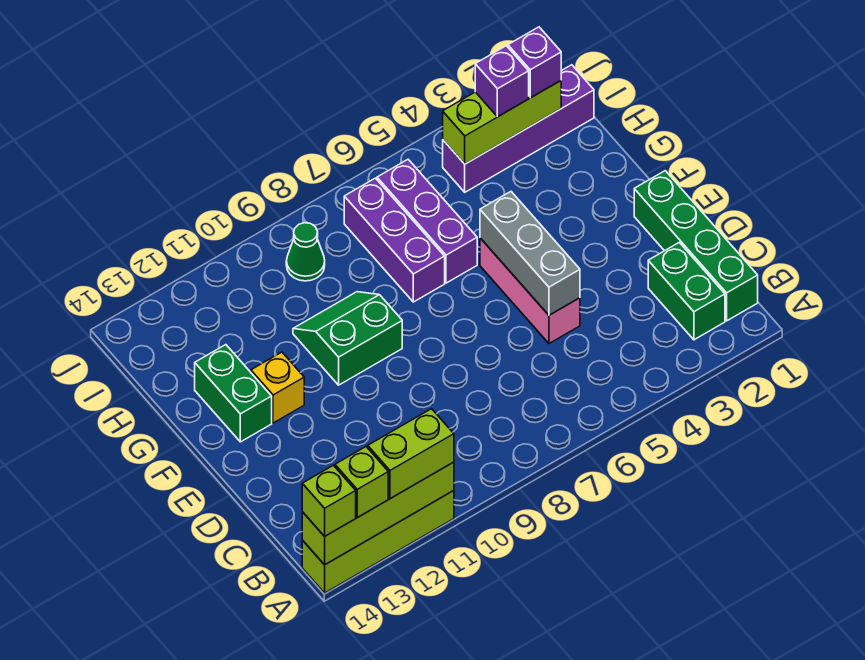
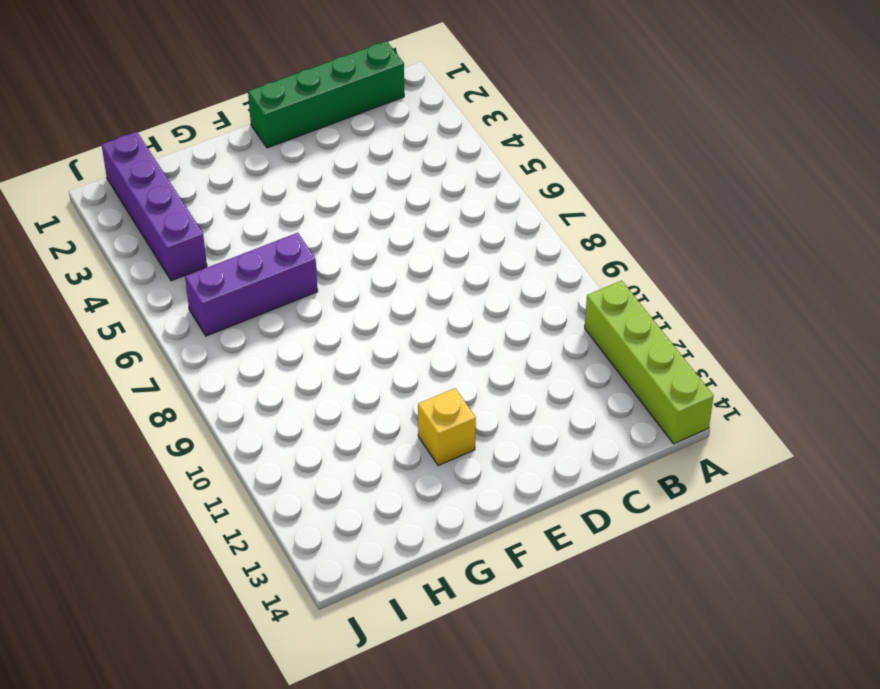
none -> green 1x2 brick [648,242,725,340]
none -> pink 1x3 brick [480,238,580,344]
none -> green 2x2 slope [293,292,402,385]

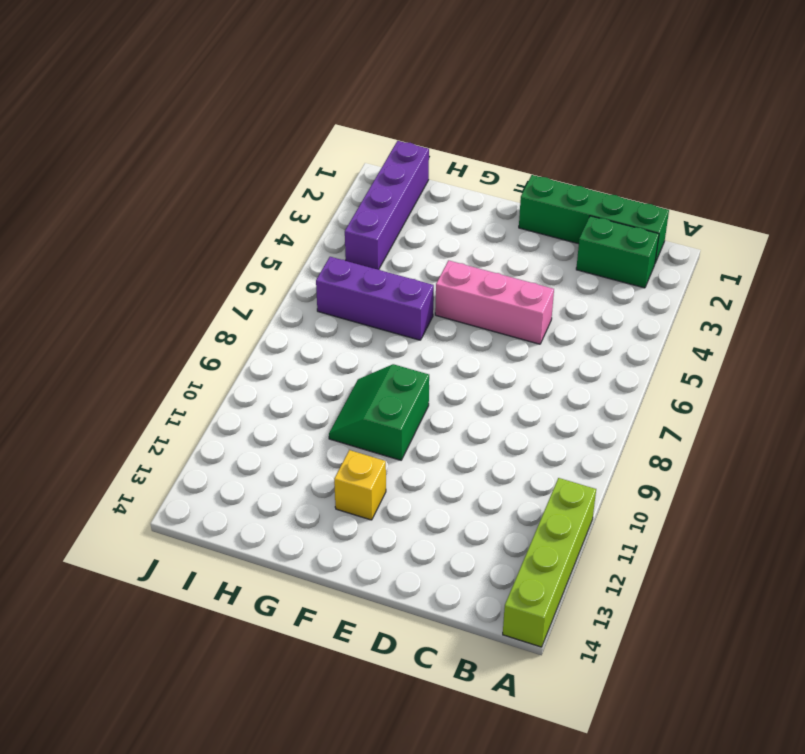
none -> green 1x2 brick [195,345,272,442]
none -> purple 1x3 brick [344,178,445,302]
none -> green 1x1 cone [286,223,325,281]

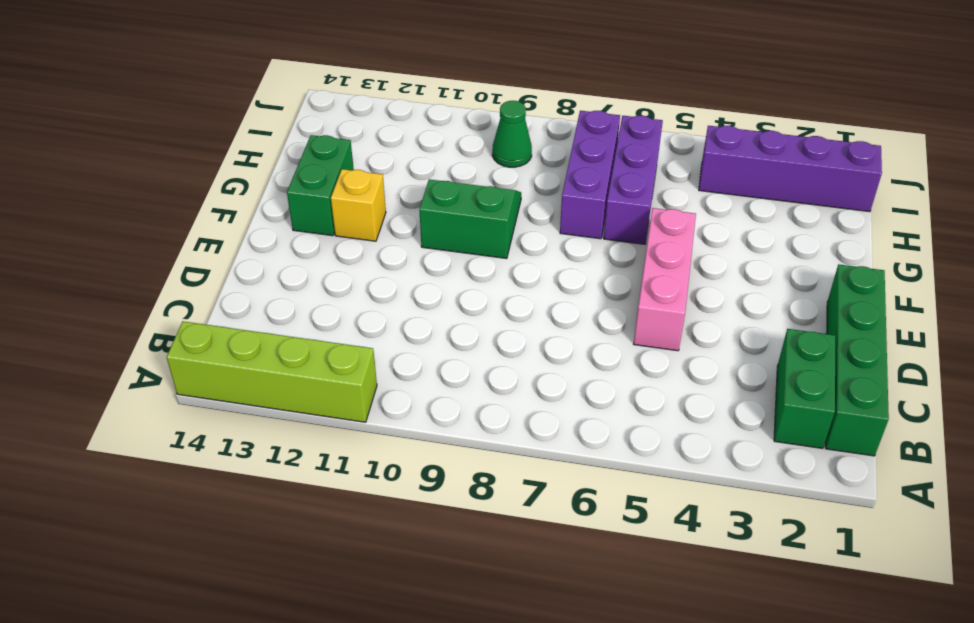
none -> lime 1x4 brick [302,462,454,565]
none -> grey 1x3 brick [480,192,580,315]
none -> lime 1x3 brick [443,81,561,164]

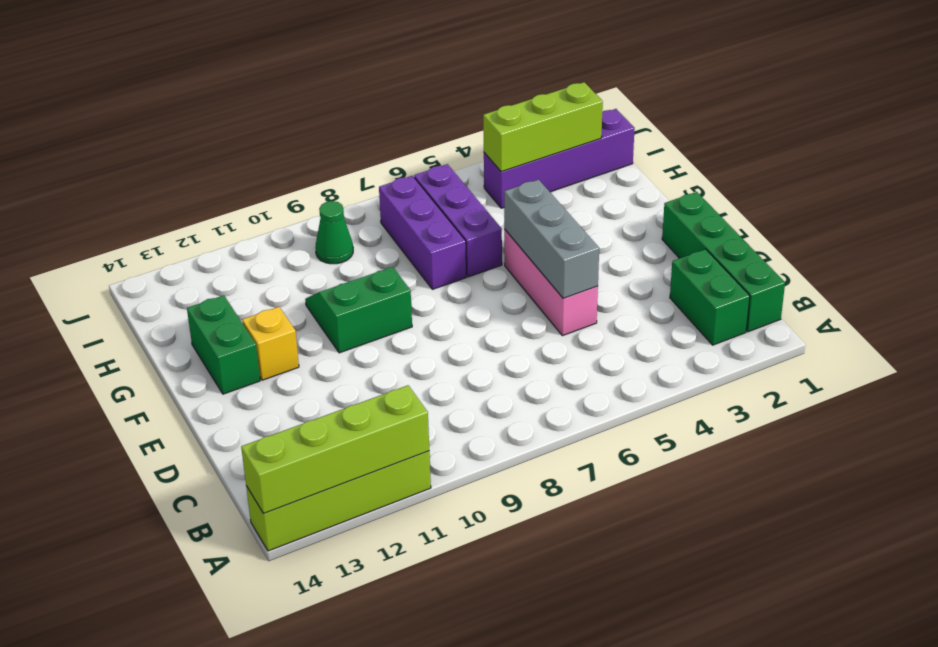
none -> lime 1x2 brick [368,409,454,499]
none -> lime 1x1 brick [335,447,388,518]
none -> lime 1x1 brick [302,465,356,536]

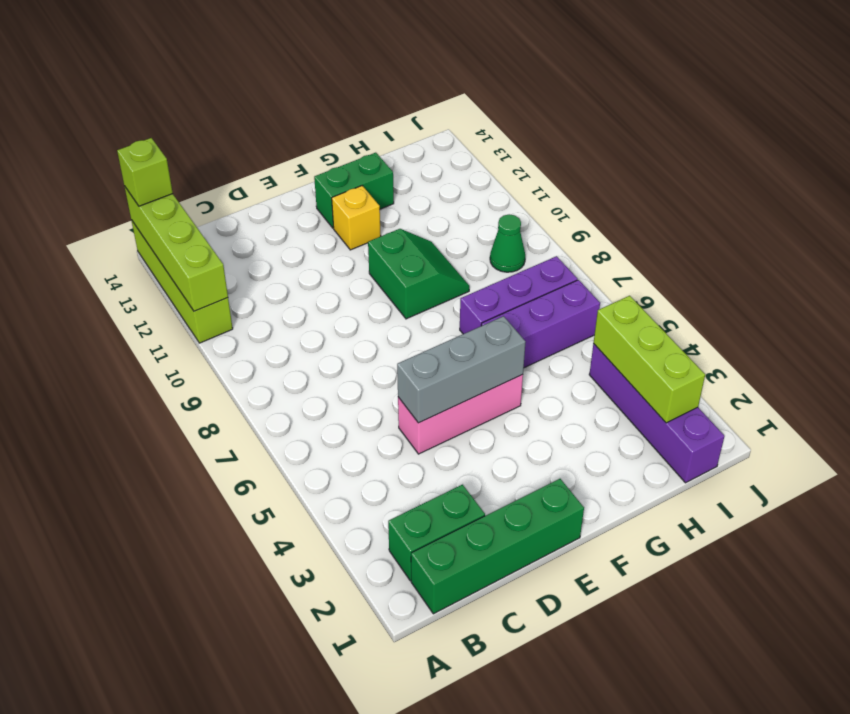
none -> lime 1x2 brick [368,409,454,499]
none -> lime 1x1 brick [335,447,388,518]
none -> purple 1x1 brick [508,27,561,98]

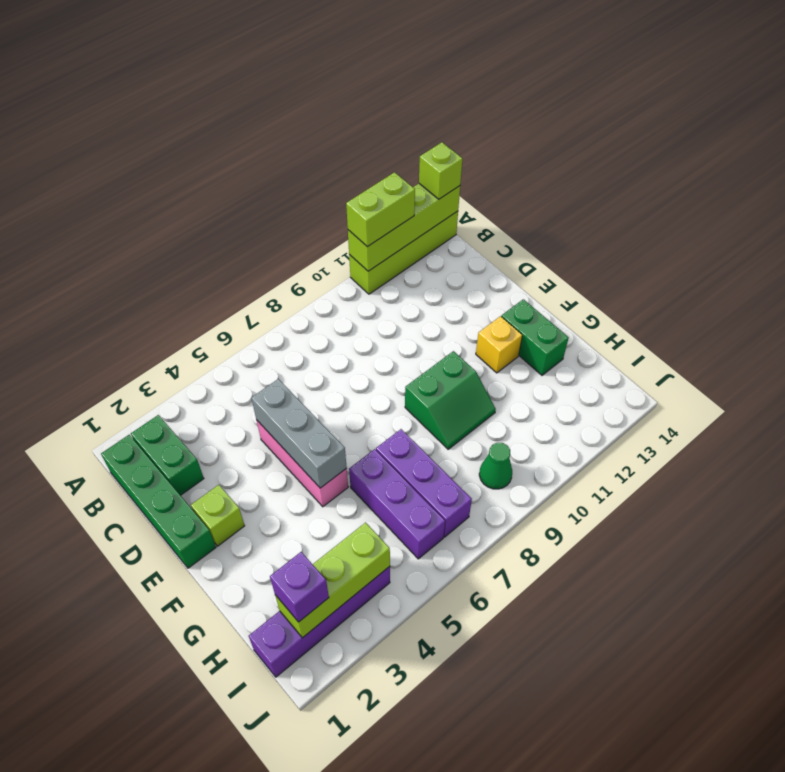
lime 1x1 brick [191,485,245,546] -> lime 1x1 brick moved to [335,447,388,518]
none -> purple 1x1 brick [475,46,529,117]

